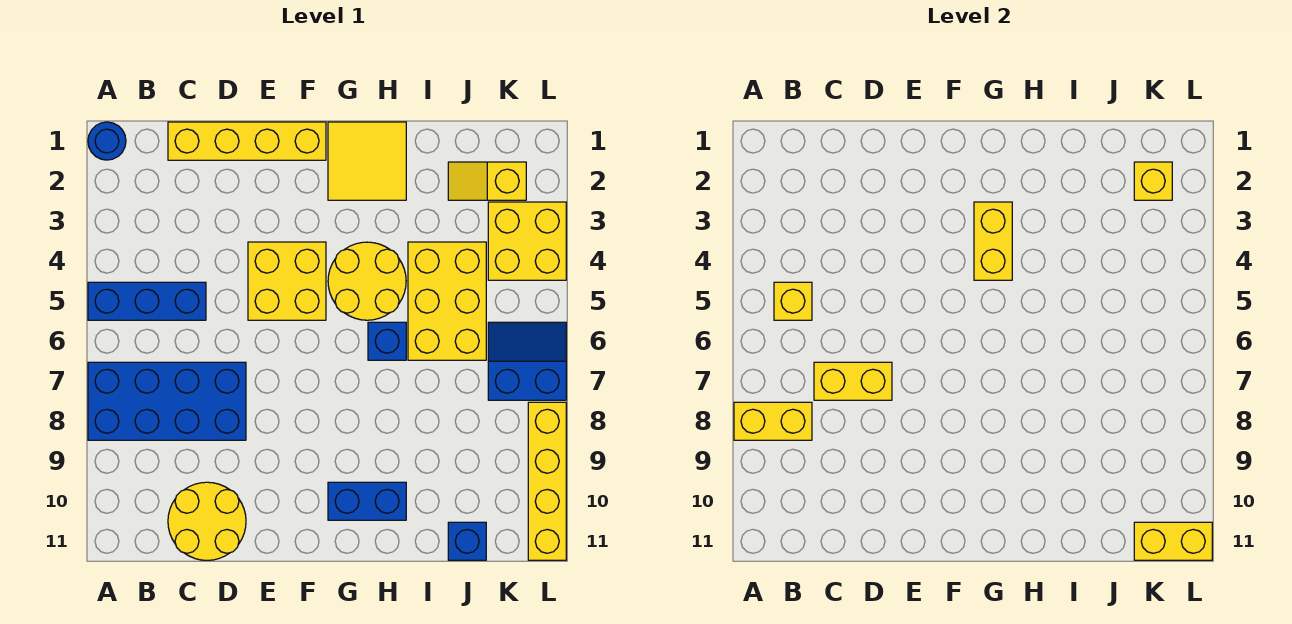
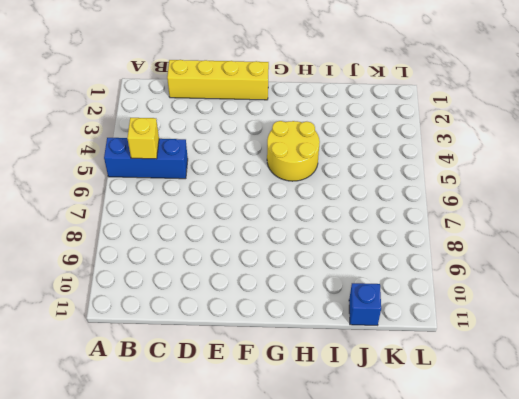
none -> blue 1x1 round brick [88,122,126,160]
none -> blue 2x4 brick [88,362,246,440]
none -> yellow 2x2 round brick [168,482,246,560]

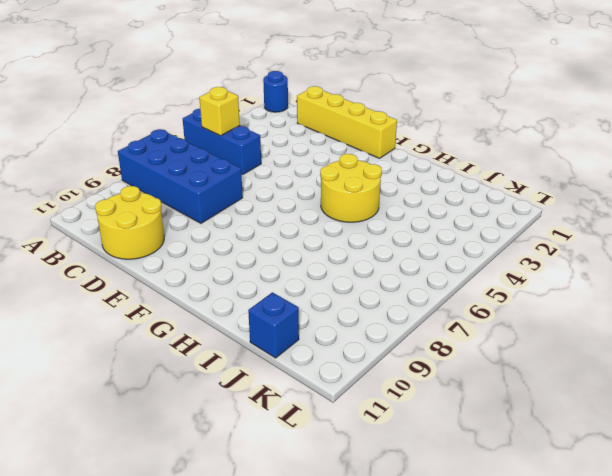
none -> yellow 2x2 brick [248,242,326,320]
none -> yellow 2x2 tile [328,122,406,200]
none -> blue 1x2 brick [328,482,406,520]

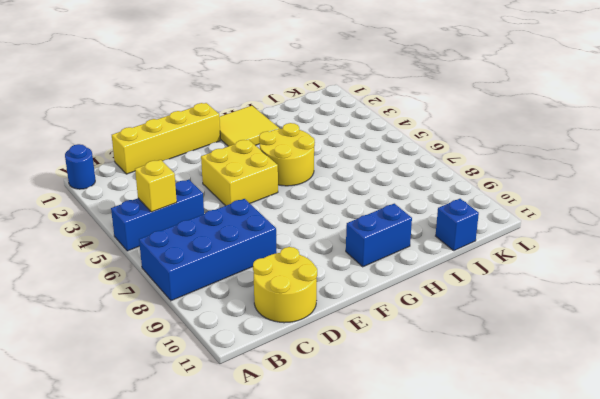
none -> blue 1x1 brick [368,322,406,360]
none -> yellow 2x3 brick [408,242,486,360]
none -> yellow 1x2 slope [448,162,526,200]

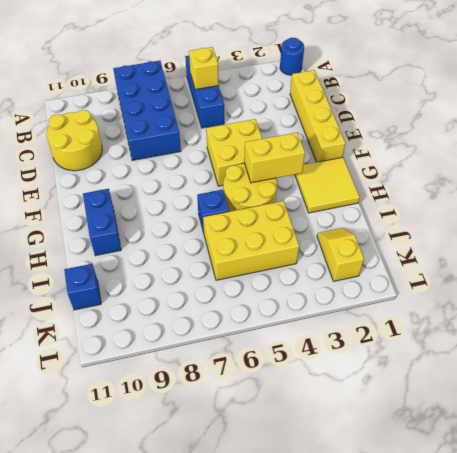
none -> yellow 2x2 brick [488,202,566,280]
none -> blue 2x2 slope [488,322,566,400]
none -> yellow 1x4 brick [528,402,566,560]

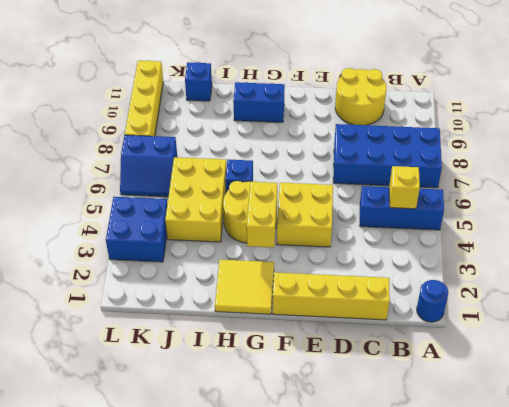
blue 2x2 brick [106,197,167,262] -> yellow 2x2 brick [488,202,566,280]
none -> yellow 1x2 slope [448,162,526,200]
none -> yellow 1x2 brick [734,402,812,440]
none -> yellow 1x2 brick [814,362,892,400]

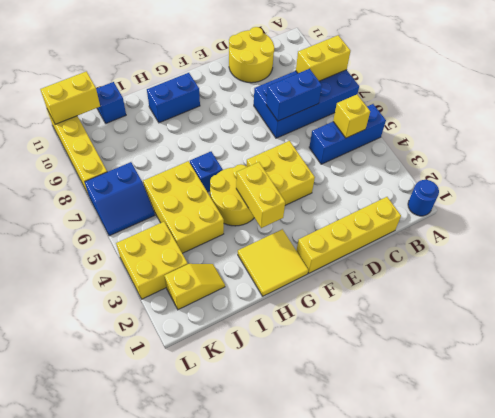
blue 1x2 brick [266,69,322,121] -> yellow 1x2 brick [814,362,892,400]
none -> yellow 1x1 brick [1134,162,1172,200]

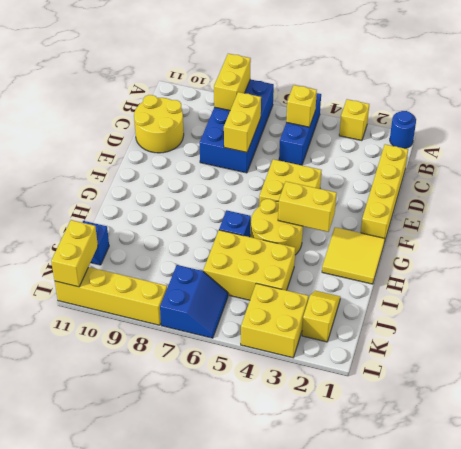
yellow 1x1 brick [339,99,369,141] -> yellow 1x1 brick moved to [1134,162,1172,200]
none -> blue 1x2 brick [328,482,406,520]

